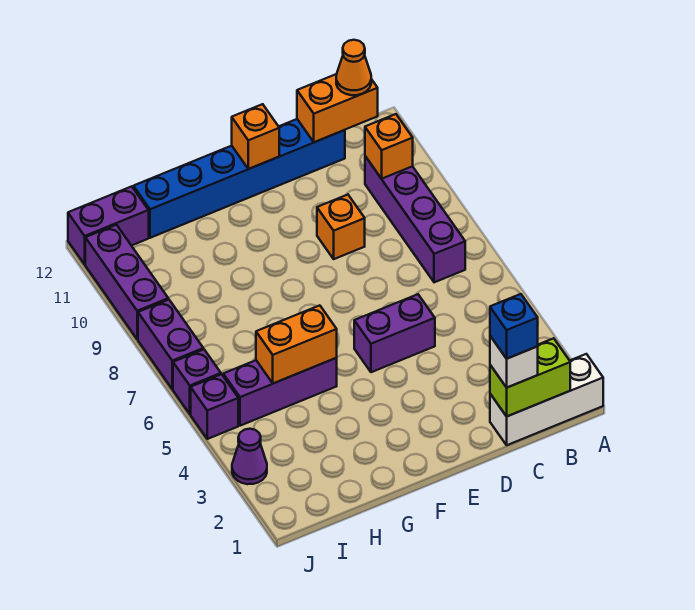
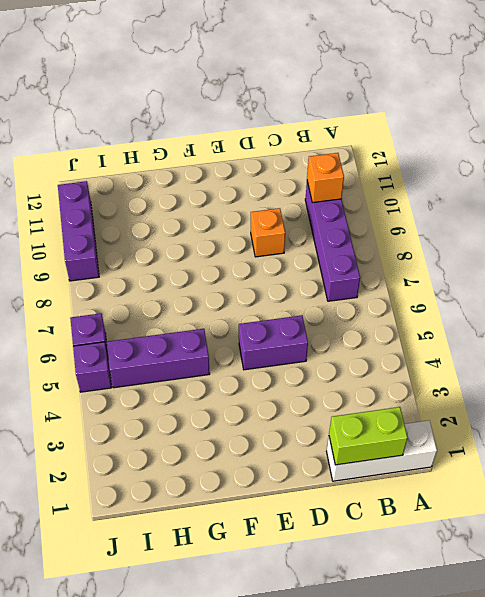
none -> blue 1x6 brick [133,119,345,238]
none -> purple 1x2 brick [68,186,149,264]
none -> purple 1x1 cone [232,429,267,484]

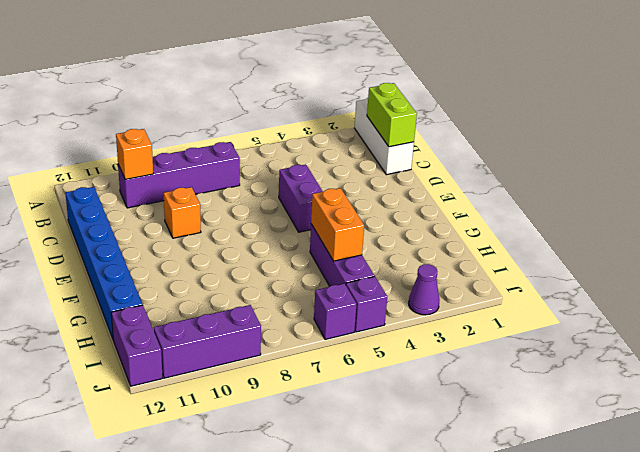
none -> purple 1x2 brick [138,300,203,389]
none -> orange 1x2 brick [297,74,378,142]
none -> orange 1x1 brick [232,104,279,169]

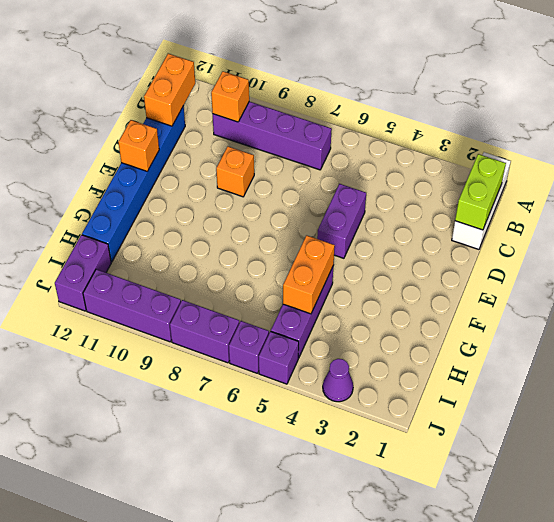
none -> orange 1x1 cone [336,40,371,95]
none -> white 1x1 brick [490,336,538,387]
none -> blue 1x1 brick [490,294,538,359]

